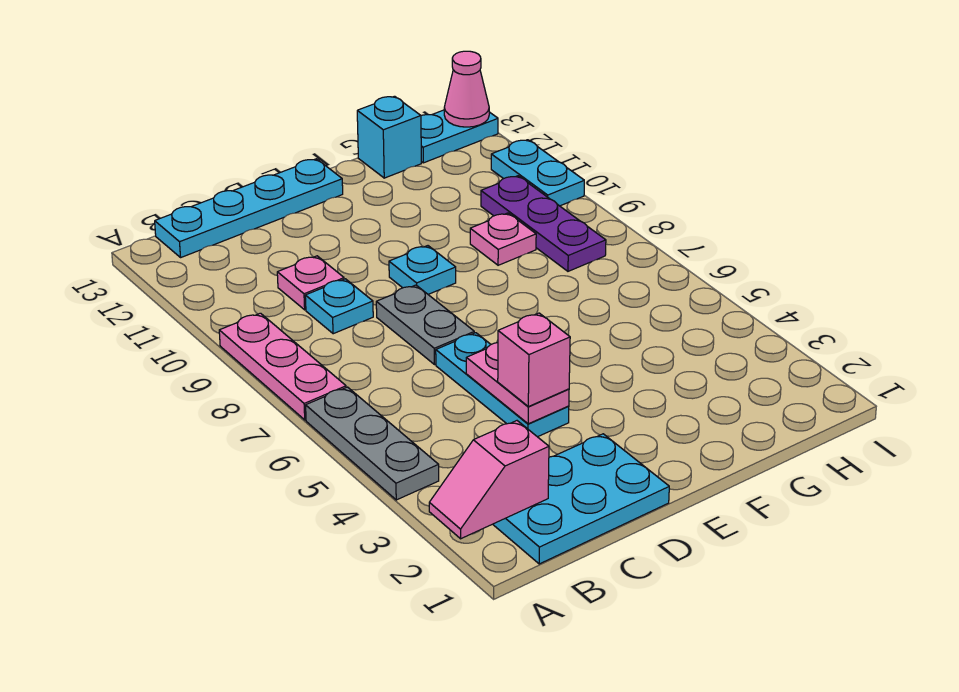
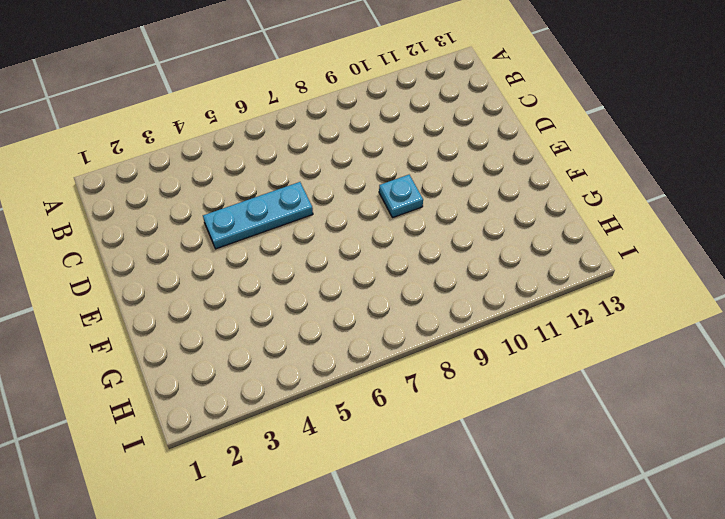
none -> grey 1x3 plate [306,387,439,500]
none -> pink 1x3 plate [219,313,346,420]
none -> cyan 2x3 plate [493,434,669,564]

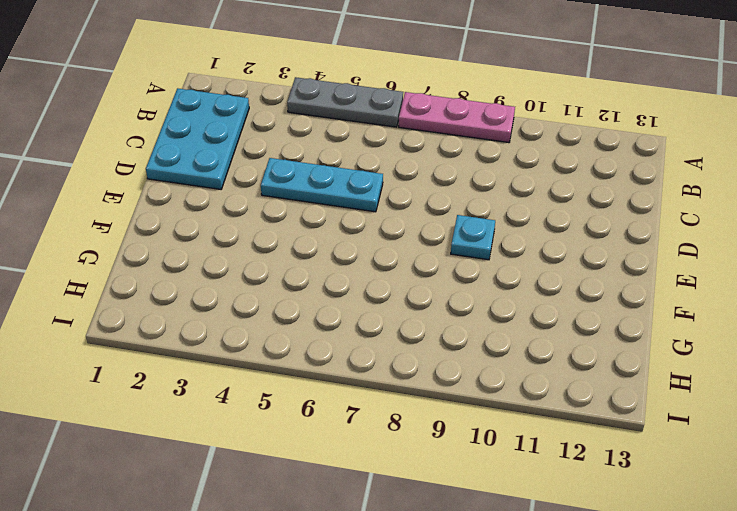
none -> cyan 1x4 plate [155,159,343,257]
none -> cyan 1x1 plate [305,279,373,334]
none -> pink 1x1 plate [277,256,344,310]

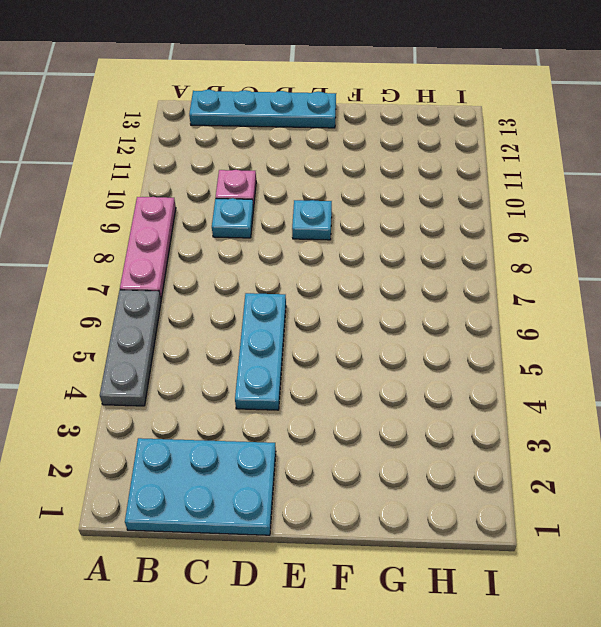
none -> grey 1x2 plate [376,285,474,365]
none -> pink 1x1 plate [470,213,536,265]
none -> cyan 1x1 brick [357,96,421,178]

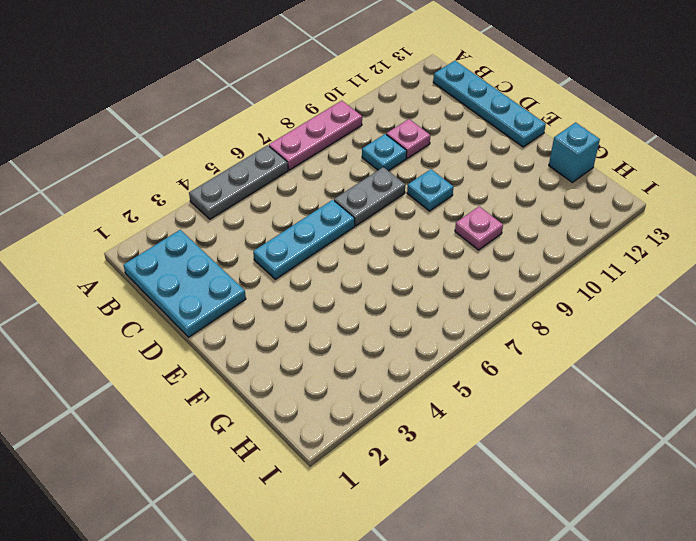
none -> purple 1x3 plate [481,176,606,271]
none -> cyan 1x2 plate [421,110,498,163]
none -> cyan 1x2 plate [491,140,584,206]

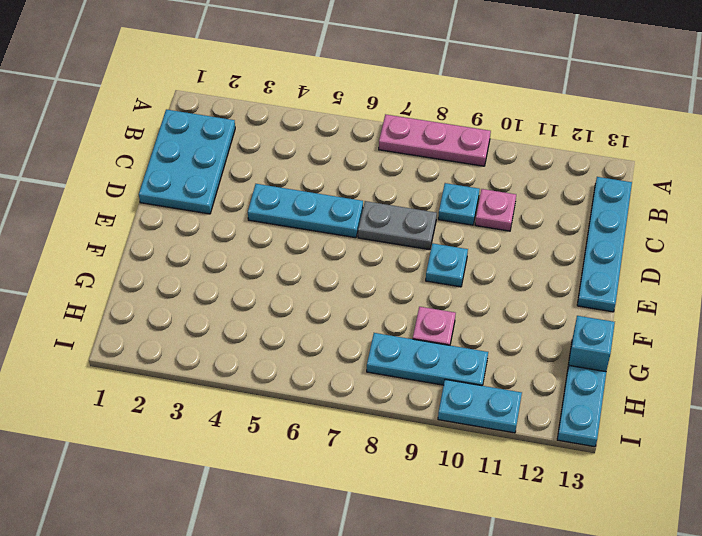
cyan 1x3 plate [367,333,488,386] -> purple 1x3 plate [481,176,606,271]
none -> grey 1x3 plate [306,387,439,500]
none -> pink 1x2 slope [429,421,549,539]
none -> pink 1x2 plate [466,343,569,424]

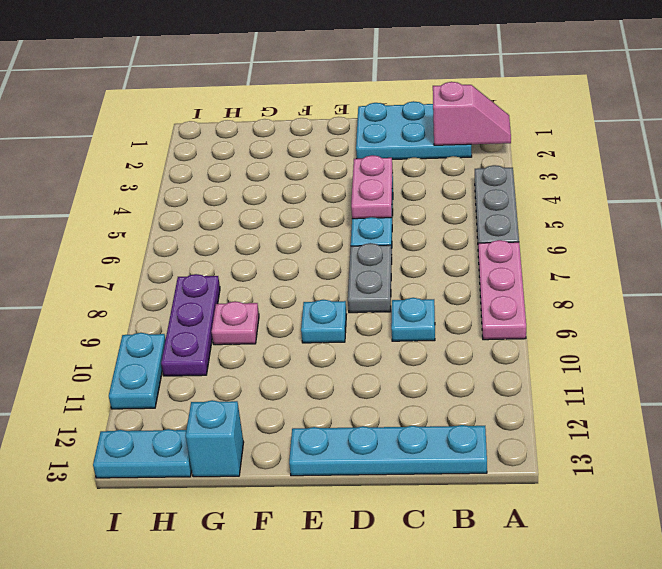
none -> pink 1x1 plate [277,256,344,310]
none -> pink 1x1 cone [444,51,489,127]
none -> pink 1x1 brick [498,313,570,407]

